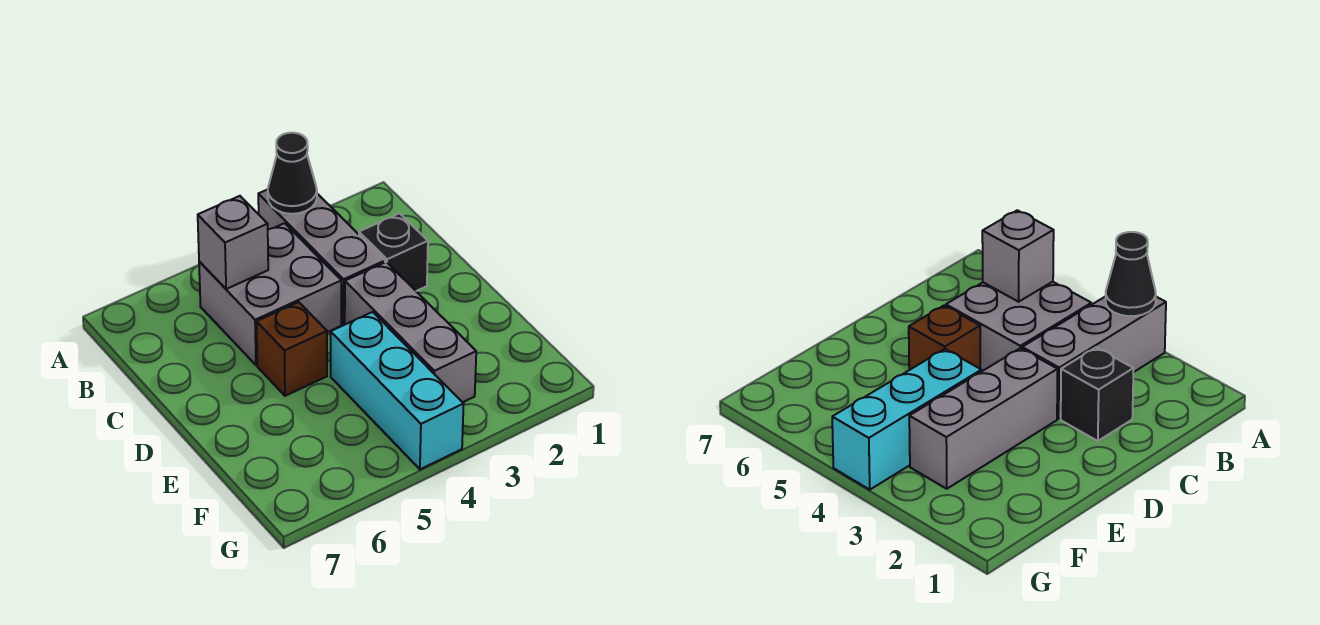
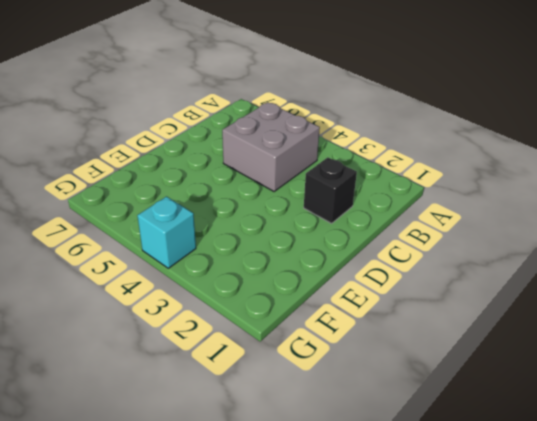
cyan 1x1 brick [137,197,196,268] -> cyan 1x3 brick [331,312,464,469]
none -> grey 1x3 brick [258,189,385,325]
none -> grey 1x3 brick [345,262,476,402]

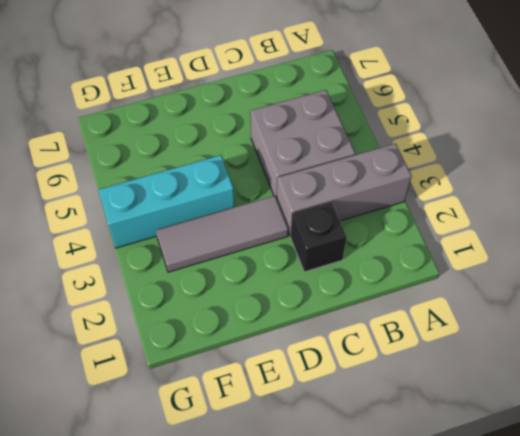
grey 1x3 tile [156,196,288,272] -> grey 1x3 brick [345,262,476,402]
none -> brown 1x1 brick [257,302,327,396]
none -> black 1x1 cone [268,133,317,214]

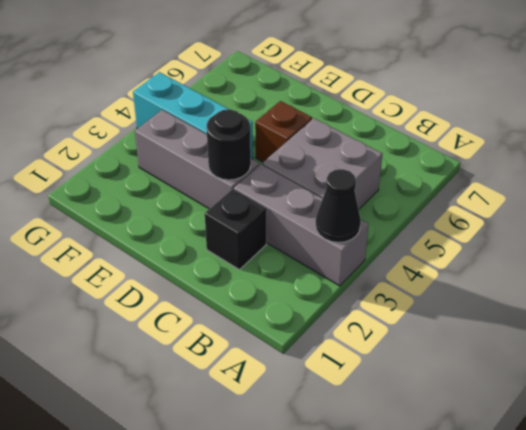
black 1x1 round brick [207,109,251,180] -> none
none -> grey 1x1 brick [198,196,268,289]

